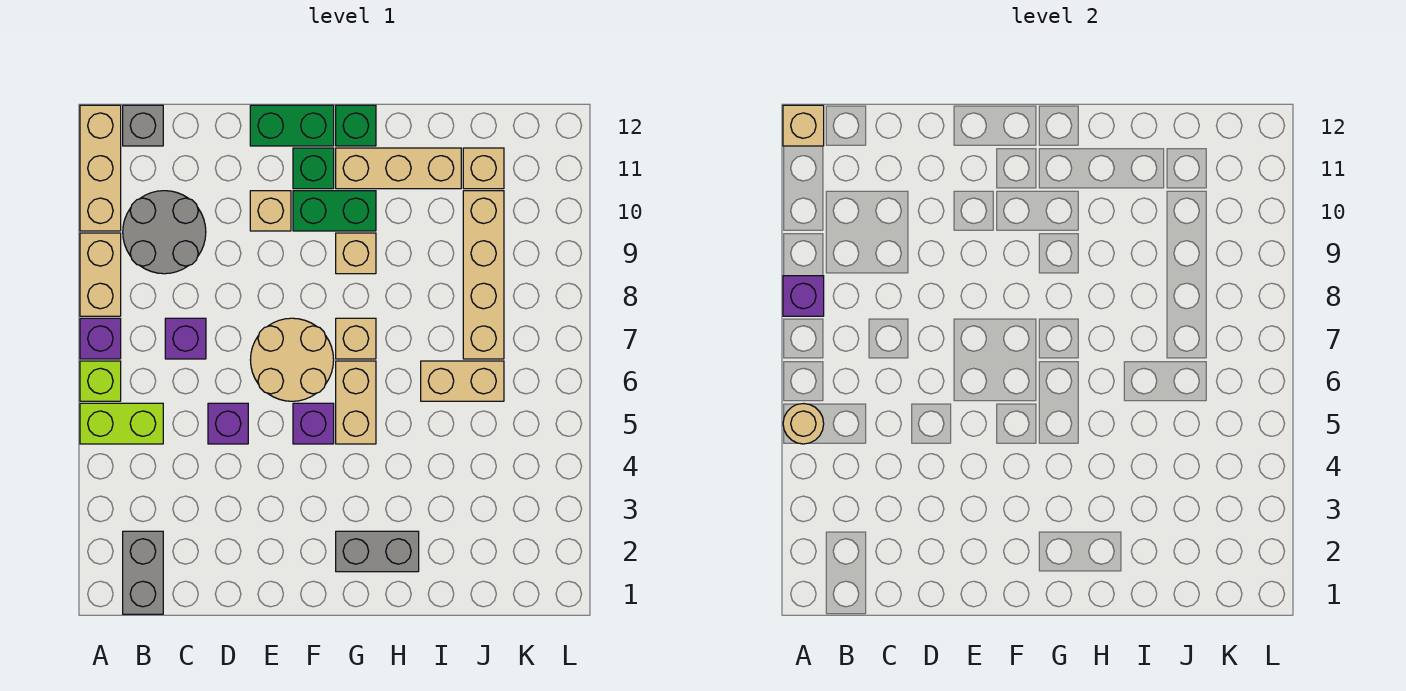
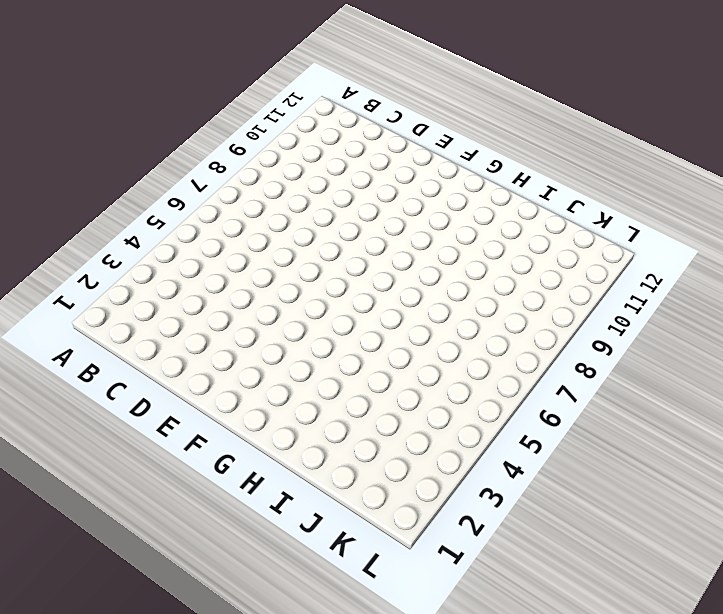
none -> lime 1x2 brick [80,403,163,444]
none -> lime 1x1 brick [80,361,121,401]
none -> purple 1x1 brick [80,318,121,359]

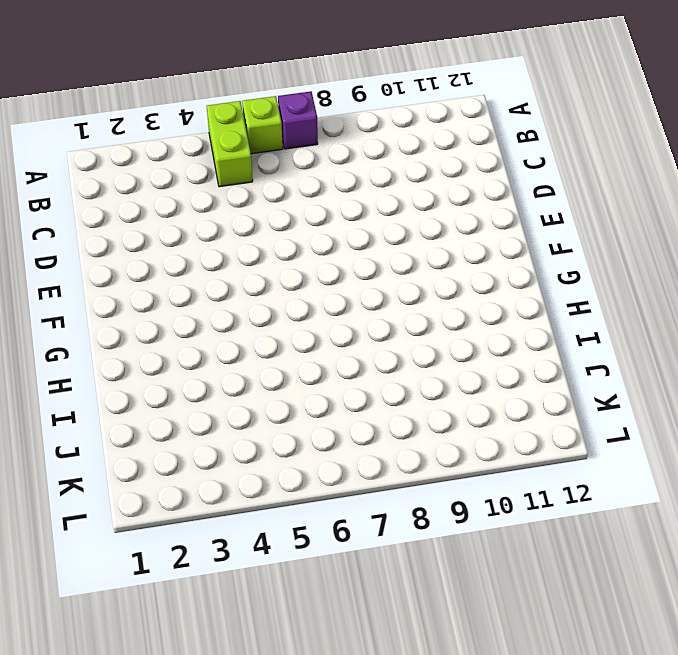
none -> tan 1x2 brick [80,233,121,316]
none -> tan 1x3 brick [80,105,121,231]
none -> grey 1x2 brick [123,531,163,614]

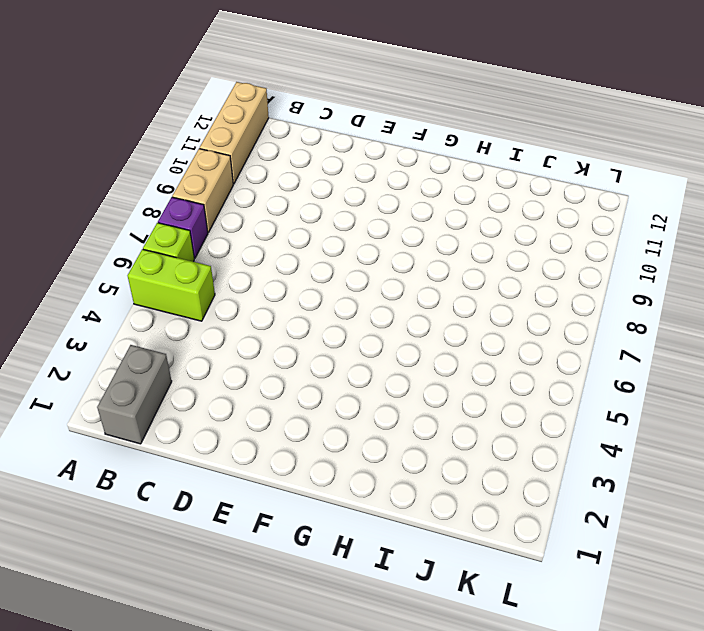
none -> grey 2x2 round brick [123,191,206,274]
none -> grey 1x1 brick [123,105,163,146]
none -> purple 1x1 brick [165,318,206,359]

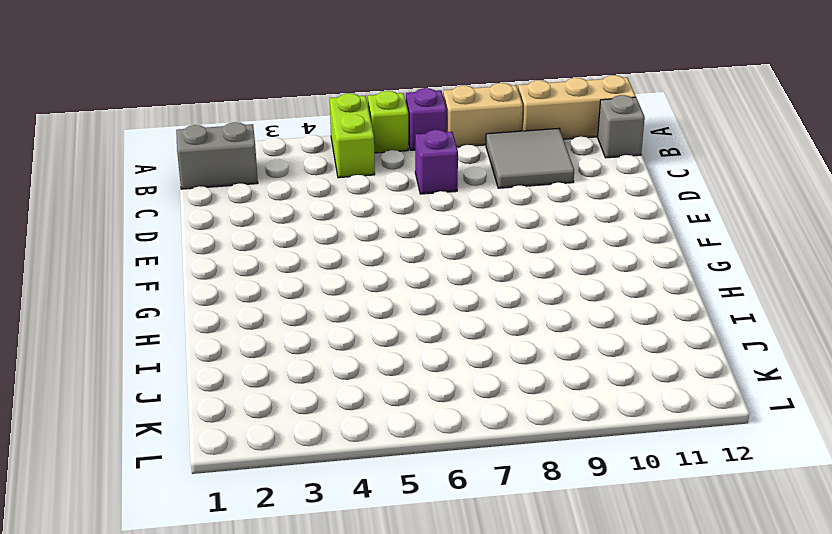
grey 2x2 tile [486,128,574,188] -> grey 2x2 round brick [123,191,206,274]
none -> purple 1x1 brick [208,403,248,444]
none -> tan 2x2 round brick [250,318,334,401]
none -> tan 1x1 brick [250,191,291,231]

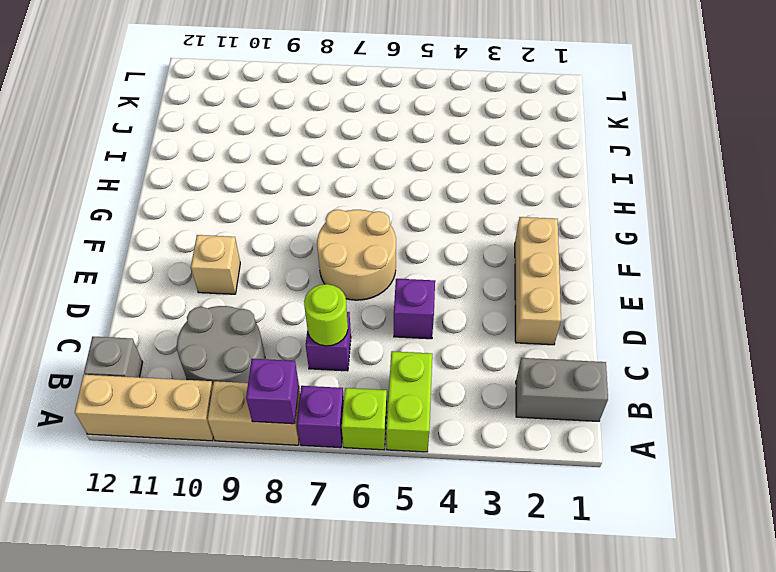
lime 1x1 round brick [304,284,348,346] -> none
tan 1x3 brick [515,217,561,345] -> tan 1x3 brick moved to [336,148,461,189]
none -> green 1x2 brick [250,105,334,146]
none -> purple 1x1 brick [293,403,334,444]
none -> green 1x2 brick [293,191,376,231]

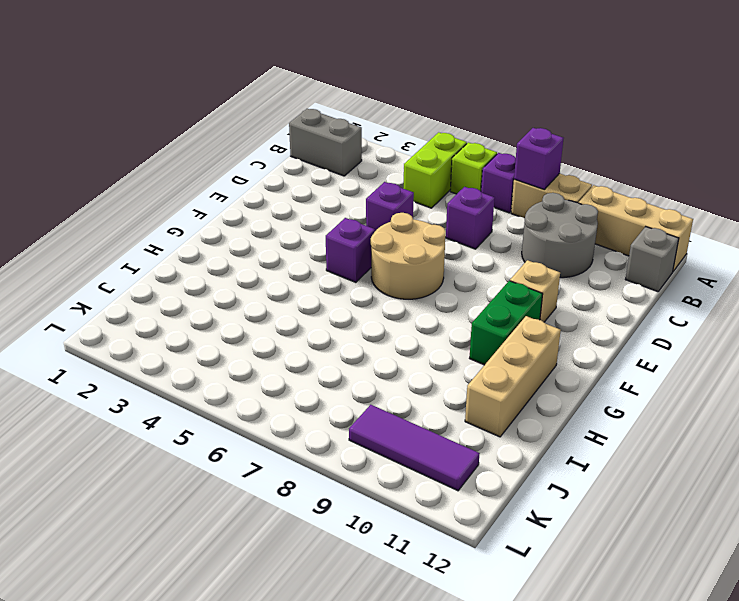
purple 1x3 tile [349,405,480,491] -> none
none -> green 1x2 brick [250,105,334,146]
none -> green 1x1 brick [293,148,334,189]
none -> grey 1x2 brick [336,531,419,572]

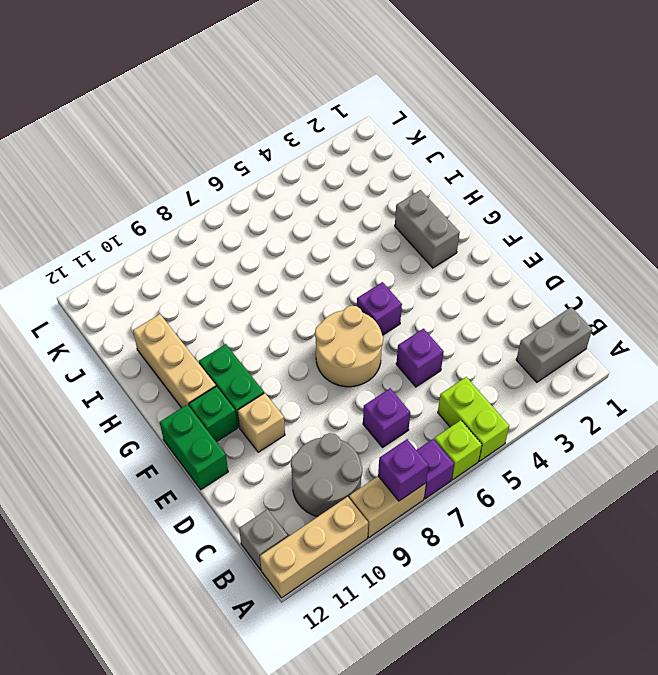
none -> tan 1x2 brick [336,361,376,444]
none -> tan 1x1 brick [336,318,376,359]
none -> tan 1x1 brick [336,233,376,274]

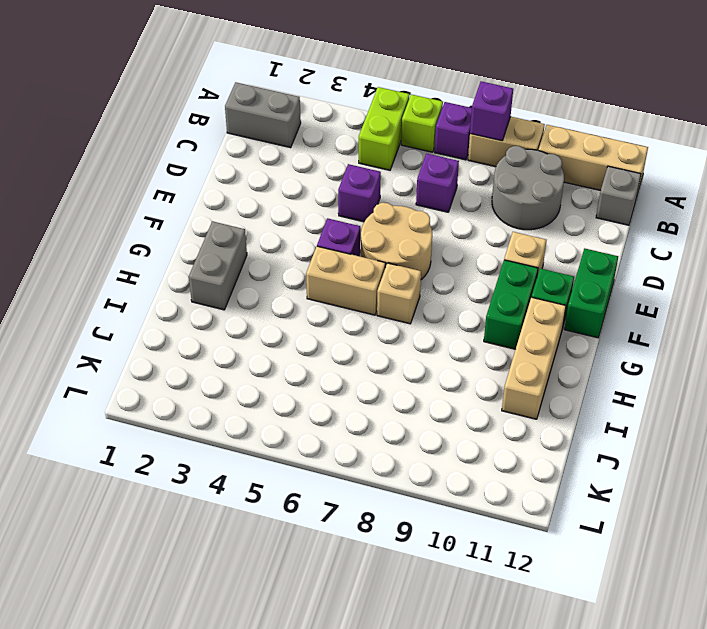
none -> tan 1x1 brick [336,233,376,274]
none -> green 1x1 brick [336,105,376,146]
none -> tan 1x2 brick [421,361,504,401]

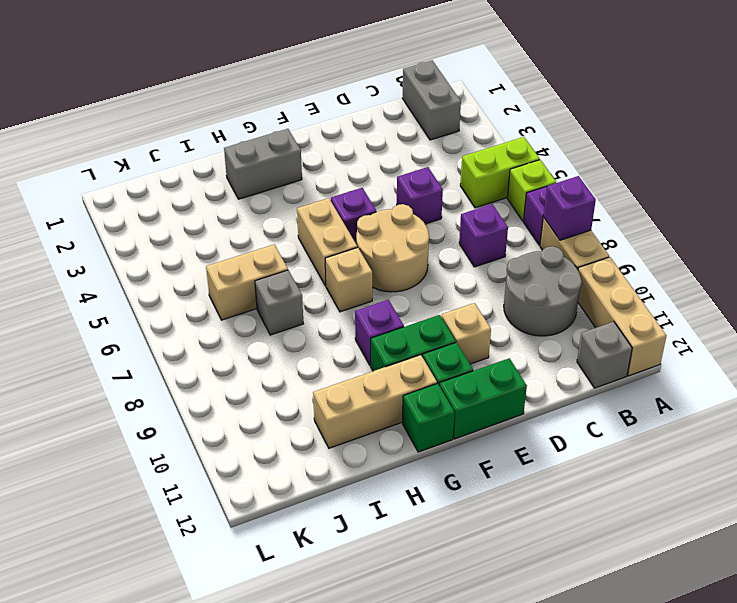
purple 1x1 brick [355,300,404,366] -> tan 1x1 brick [336,233,376,274]
grey 1x1 brick [255,270,303,335] -> none
none -> tan 1x4 brick [463,191,504,359]
none -> tan 1x1 brick [463,148,504,189]
none -> tan 1x1 round brick [783,404,824,444]

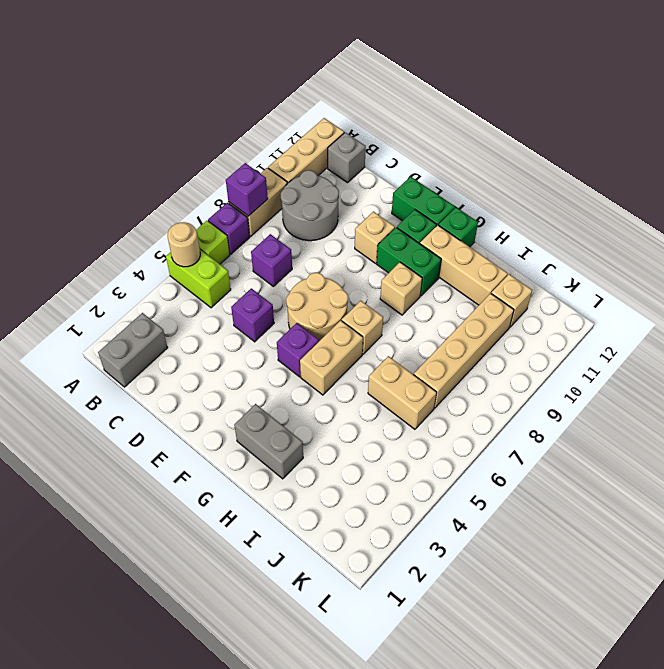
none -> tan 1x1 brick [783,105,824,146]

